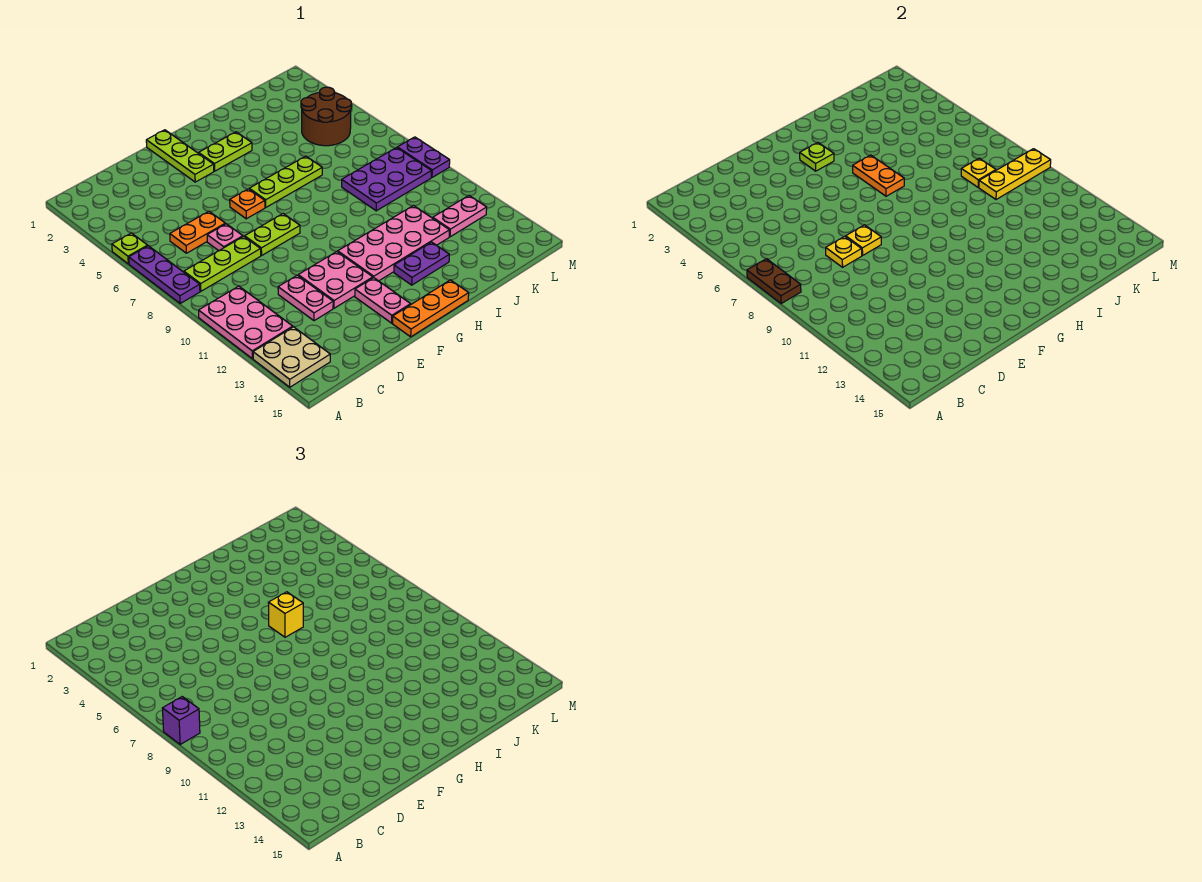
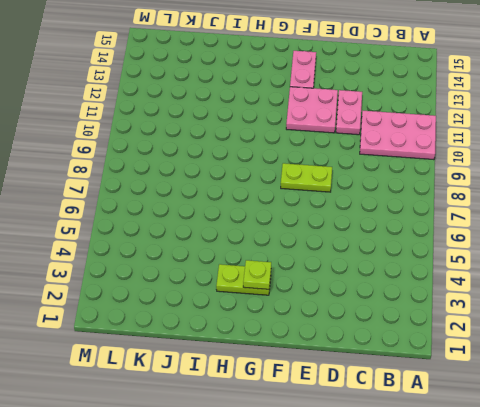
pink 2x3 plate [360,111,436,160] -> pink 2x3 plate turned to [199,286,293,359]
none -> lime 1x1 plate [112,233,148,264]
none -> purple 1x3 plate [129,246,200,303]
none -> tan 2x2 plate [253,327,330,387]
none -> lime 1x3 plate [184,236,261,291]

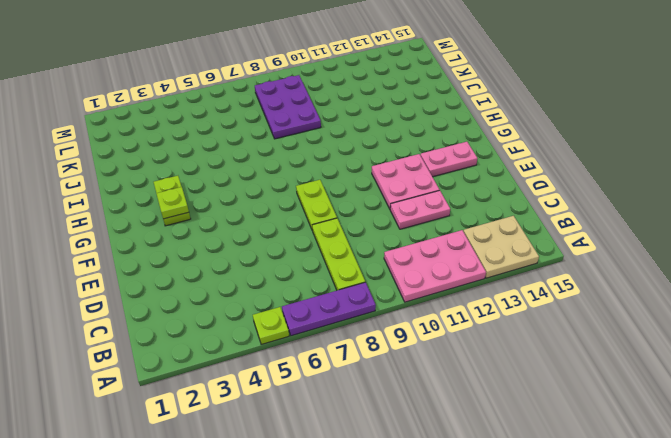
none -> orange 1x2 plate [170,211,225,253]
none -> pink 1x1 plate [207,224,243,251]
none -> lime 1x3 plate [146,130,214,182]
none -> orange 1x1 plate [230,189,265,219]

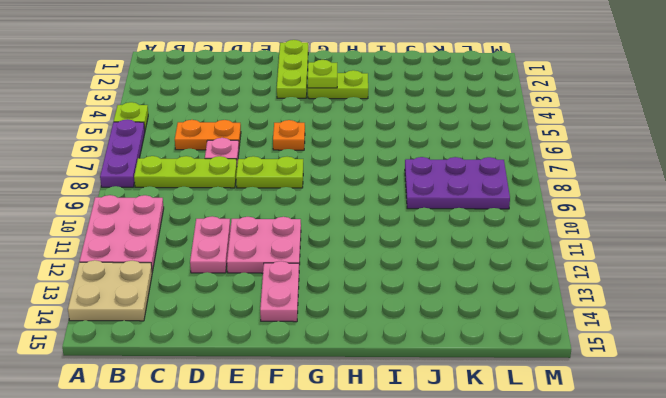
none -> orange 1x3 plate [393,280,469,337]
none -> lime 1x3 plate [249,156,322,207]
none -> pink 2x4 plate [338,206,450,281]
none -> purple 1x2 plate [394,242,449,285]

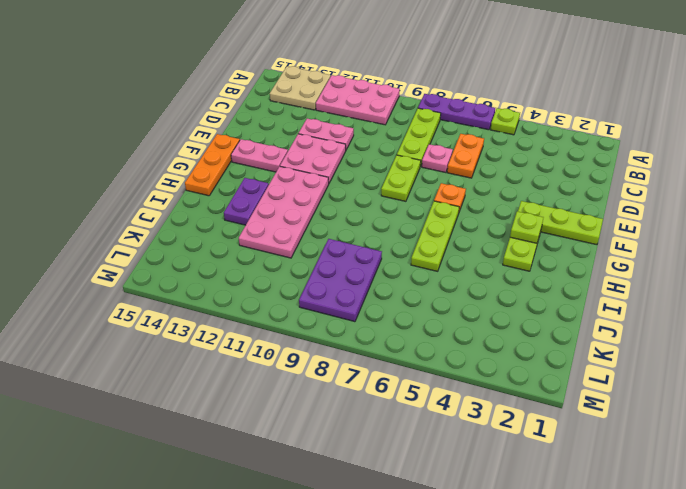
none -> brown 2x2 round brick [301,87,351,146]
none -> pink 1x2 plate [433,196,487,237]
none -> purple 1x2 plate [397,137,450,177]
none -> brown 1x2 plate [747,259,801,303]

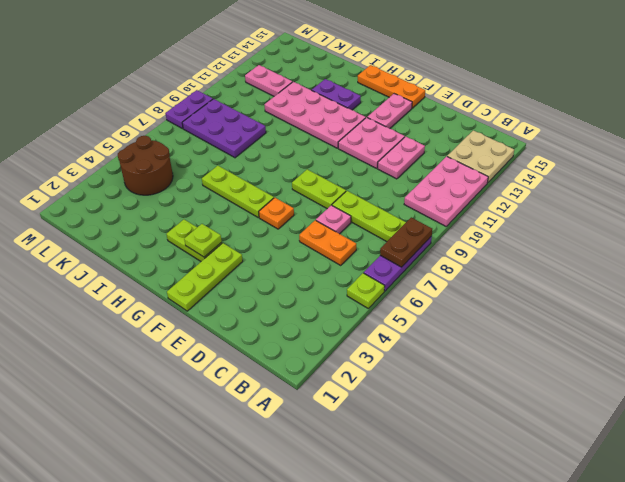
none -> yellow 1x1 plate [826,236,862,267]
none -> yellow 1x1 plate [846,225,881,256]
none -> orange 1x2 plate [853,155,904,196]
none -> yellow 1x1 plate [961,158,996,187]

